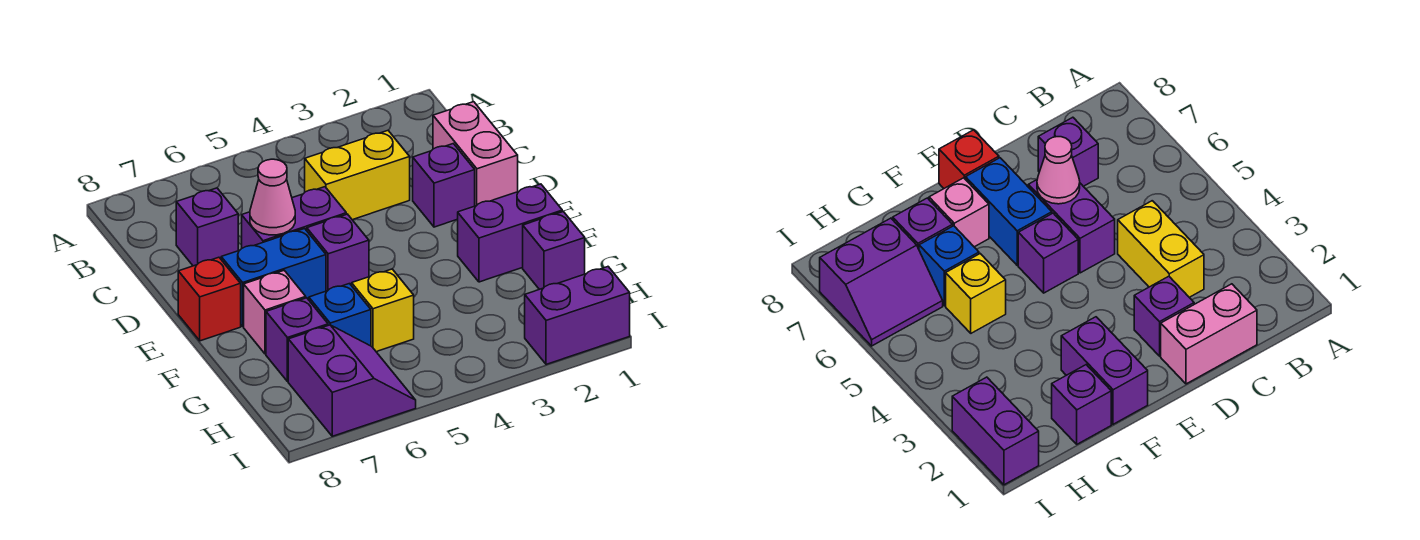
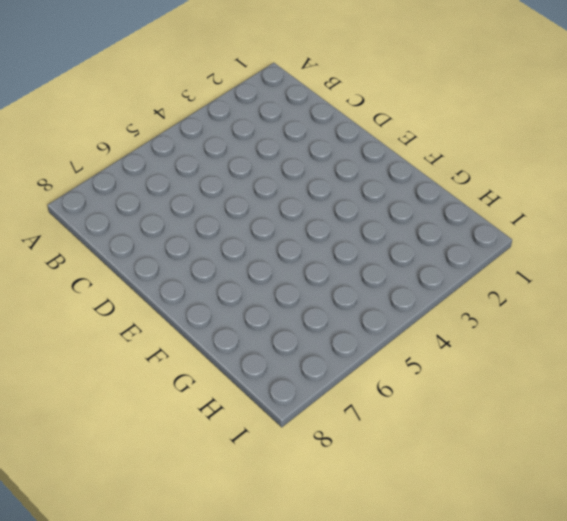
none -> pink 1x2 brick [433,102,518,206]
none -> yellow 1x2 brick [305,131,410,220]
none -> purple 1x1 brick [176,188,238,266]

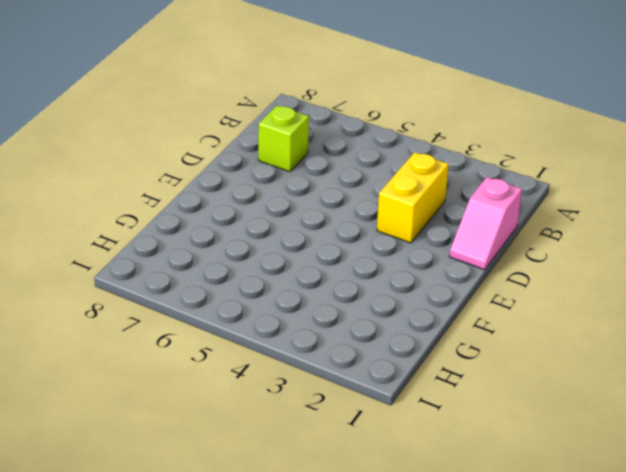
pink 1x2 slope [449,177,522,270] -> pink 1x2 brick [433,102,518,206]
yellow 1x2 brick [377,152,449,243] -> yellow 1x2 brick turned to [305,131,410,220]
lime 1x1 brick [258,105,309,172] -> purple 1x1 brick [176,188,238,266]
none -> purple 1x1 brick [413,144,475,227]
none -> purple 1x2 brick [242,187,346,248]
none -> purple 1x1 brick [307,214,369,291]

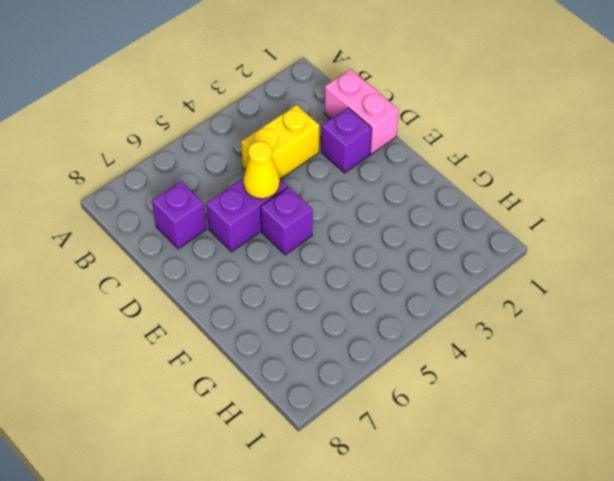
yellow 1x1 cone [243,141,280,199] -> none
none -> blue 1x2 brick [221,229,326,326]
none -> red 1x1 brick [178,257,241,341]
none -> purple 1x2 brick [458,184,562,282]

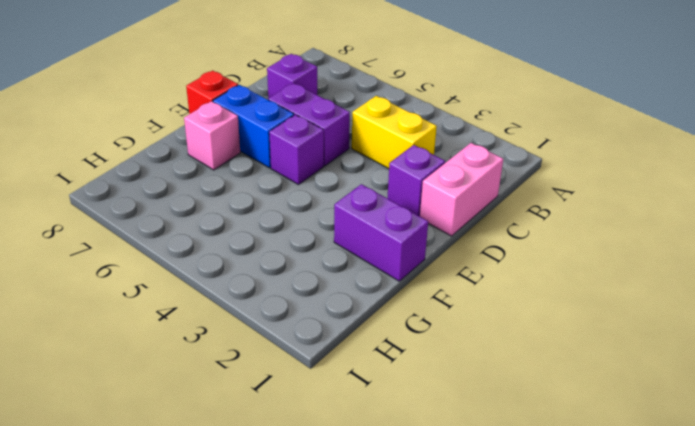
none -> purple 1x1 brick [523,212,585,289]
none -> yellow 1x1 brick [352,269,414,352]
none -> blue 1x1 brick [309,284,371,346]

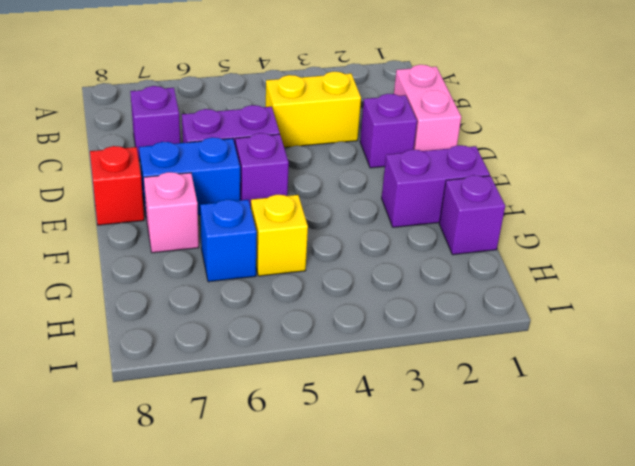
none -> purple 1x1 brick [266,298,328,381]
none -> purple 2x2 slope [288,325,416,436]
none -> purple 1x2 brick [525,267,630,364]

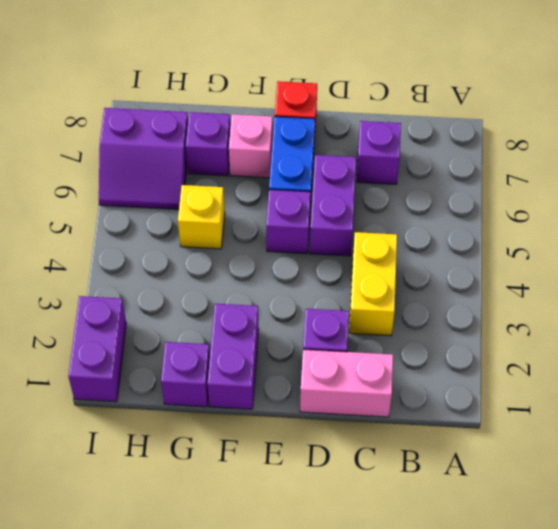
none -> blue 1x1 brick [309,284,371,346]
none -> pink 1x1 cone [250,159,295,235]

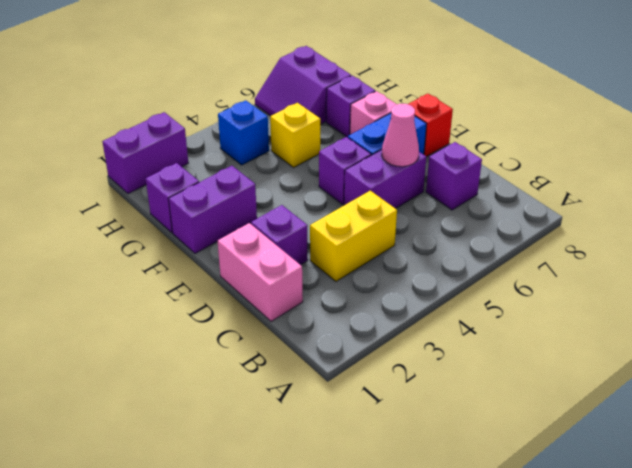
blue 1x1 brick [218,100,269,165] -> blue 1x1 brick moved to [309,284,371,346]

